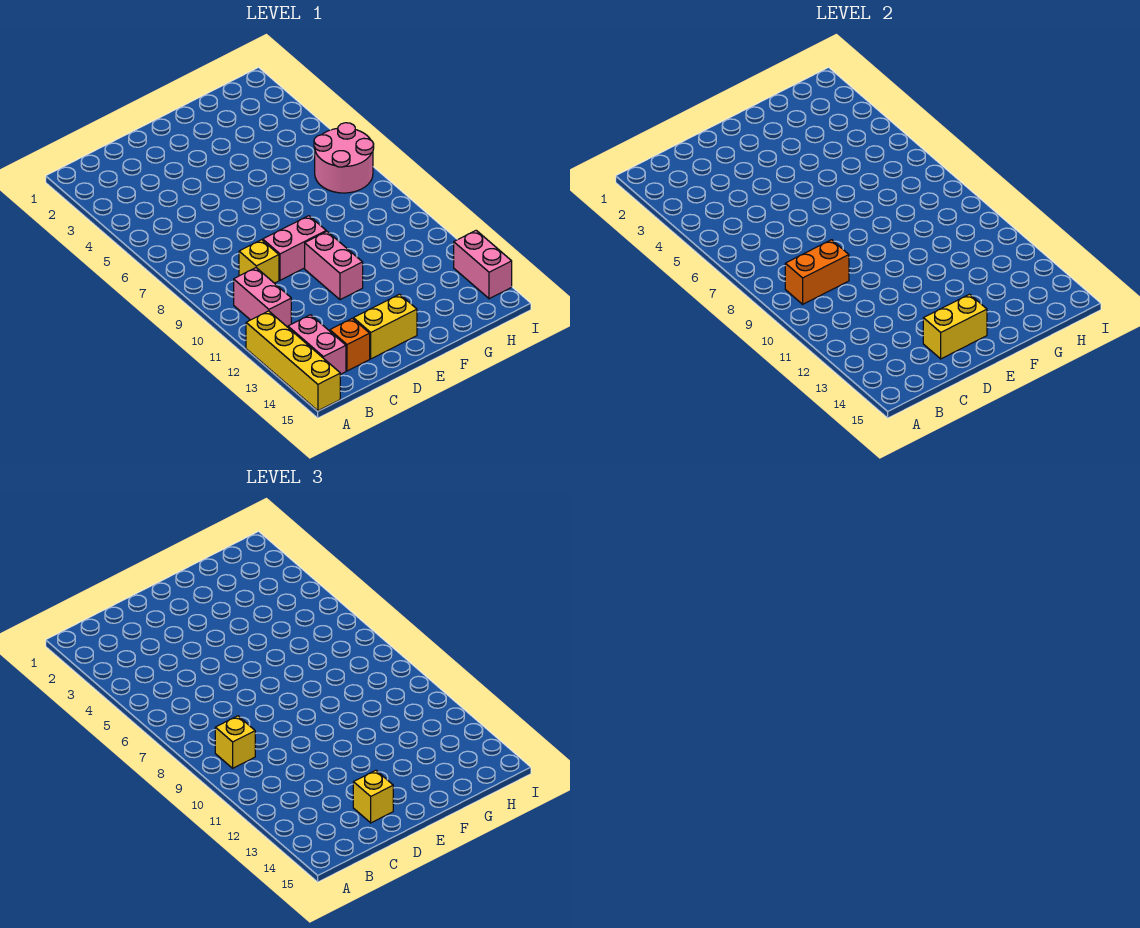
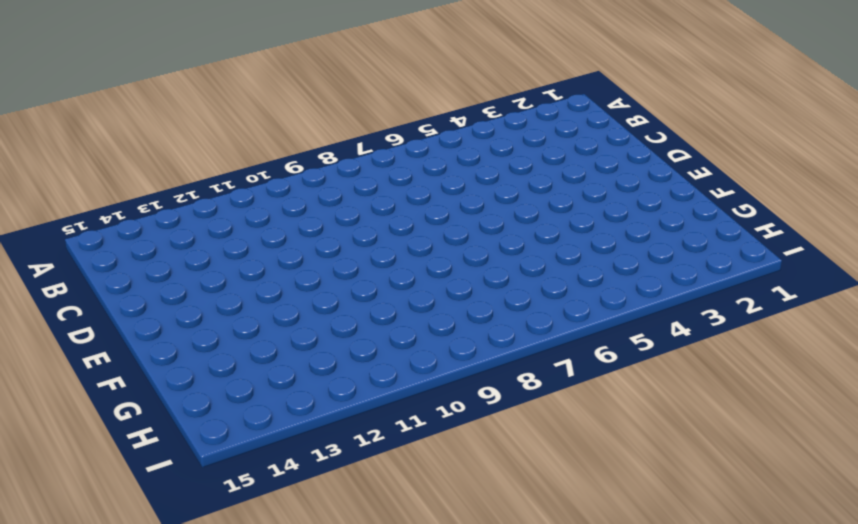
none -> yellow 1x4 brick [246,311,340,411]
none -> pink 1x2 brick [234,268,291,327]
none -> pink 1x2 brick [288,315,346,375]

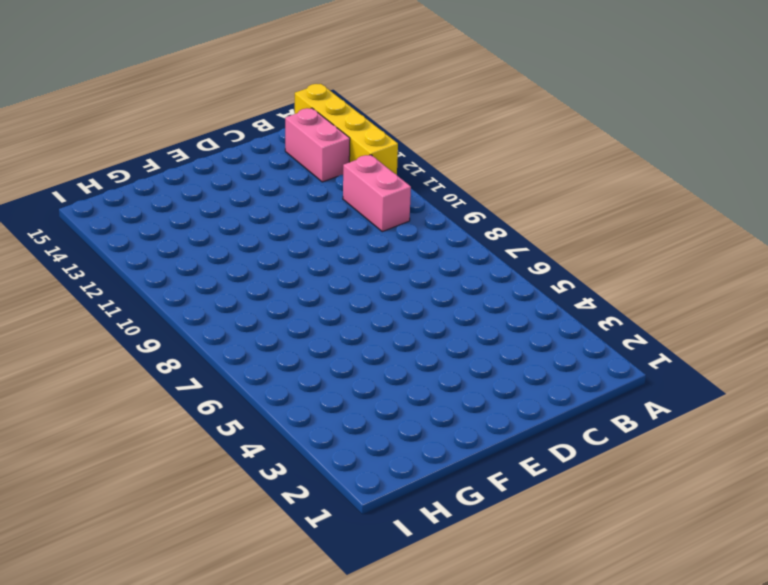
none -> yellow 1x1 brick [239,240,279,283]
none -> orange 1x1 brick [330,318,370,371]
none -> pink 1x2 brick [263,216,326,280]

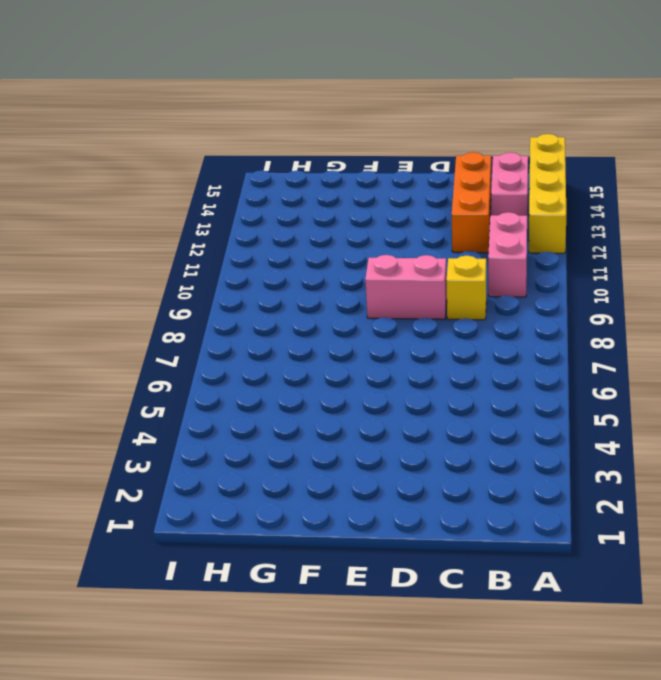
orange 1x3 brick [452,152,491,253] -> orange 1x1 brick [330,318,370,371]
none -> yellow 1x2 brick [353,294,417,359]
none -> pink 1x2 brick [305,231,363,300]
none -> pink 2x2 round brick [314,123,374,193]

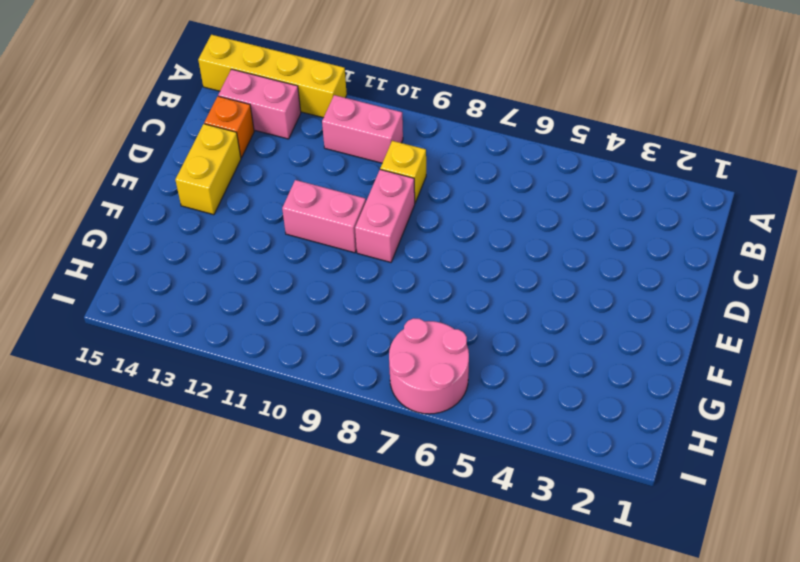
none -> pink 1x2 brick [454,230,512,299]
none -> orange 1x2 brick [785,240,849,304]
none -> yellow 1x2 brick [923,294,987,359]

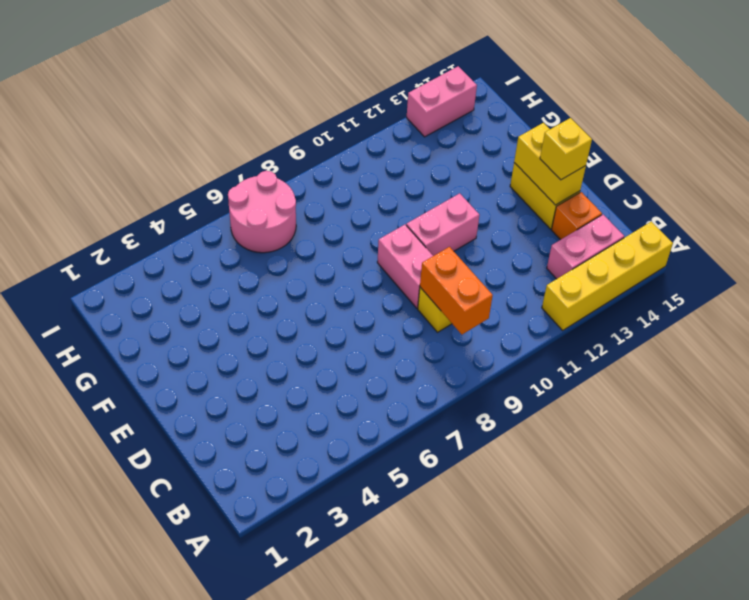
none -> pink 1x2 brick [234,268,291,327]
none -> yellow 1x1 brick [215,716,255,768]

